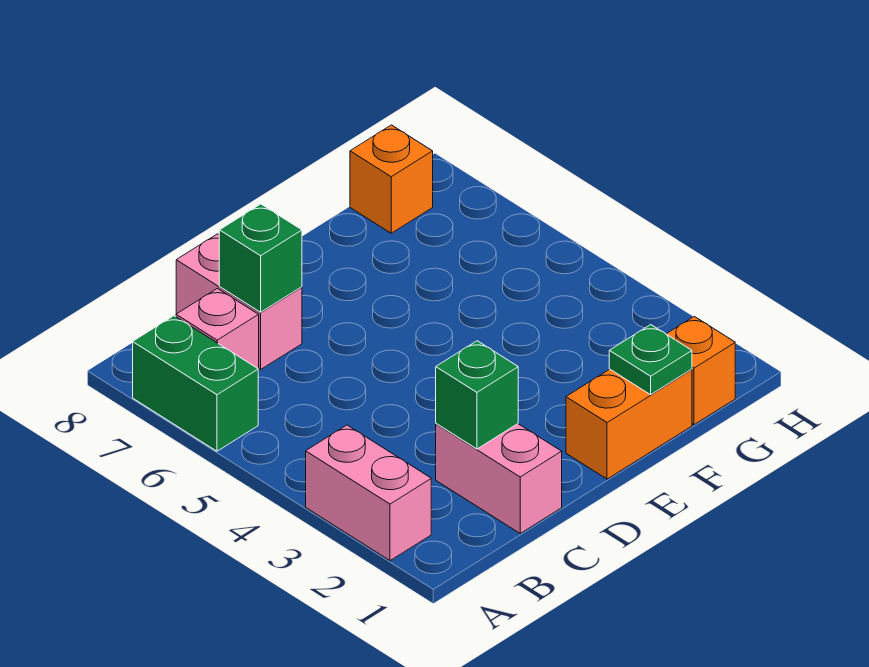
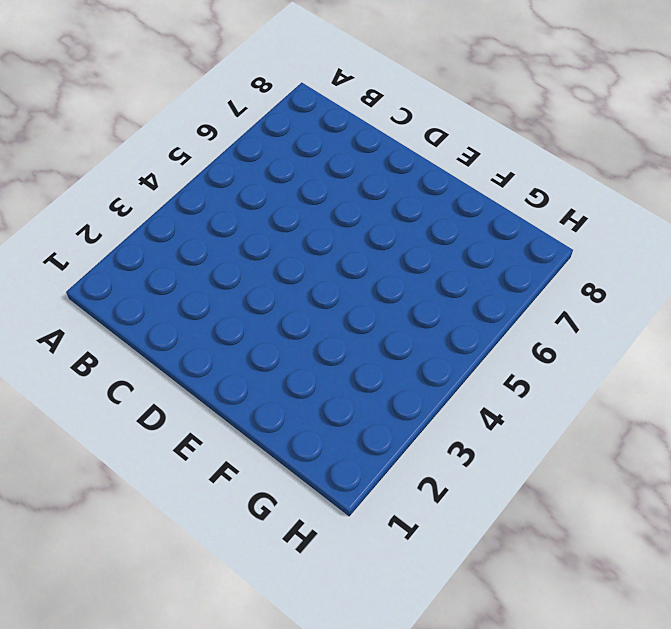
none -> pink 1x2 brick [306,425,431,561]
none -> green 1x2 brick [133,316,258,451]

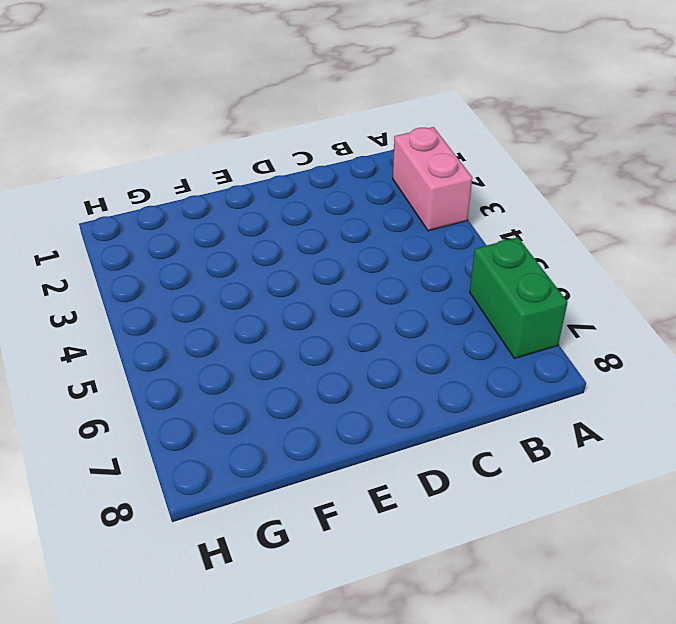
none -> pink 1x1 brick [176,288,259,371]
none -> pink 1x2 brick [436,424,562,533]

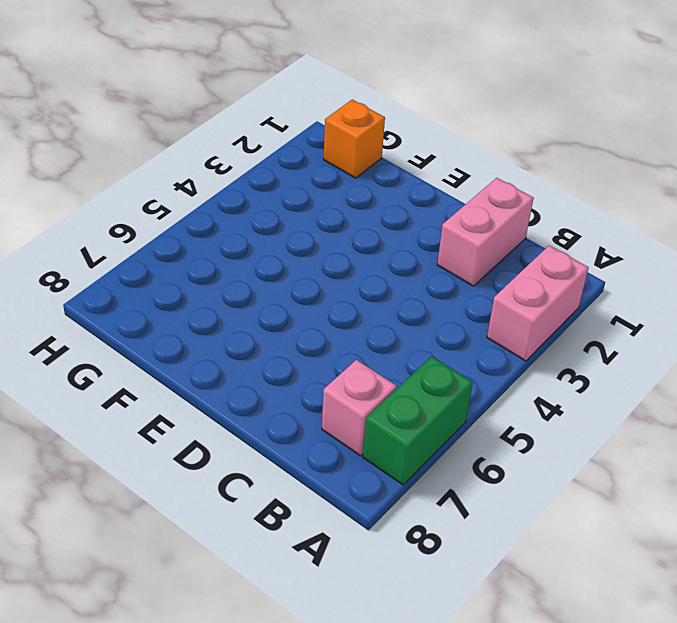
none -> pink 1x2 brick [176,234,302,369]
none -> orange 1x2 brick [566,369,692,479]

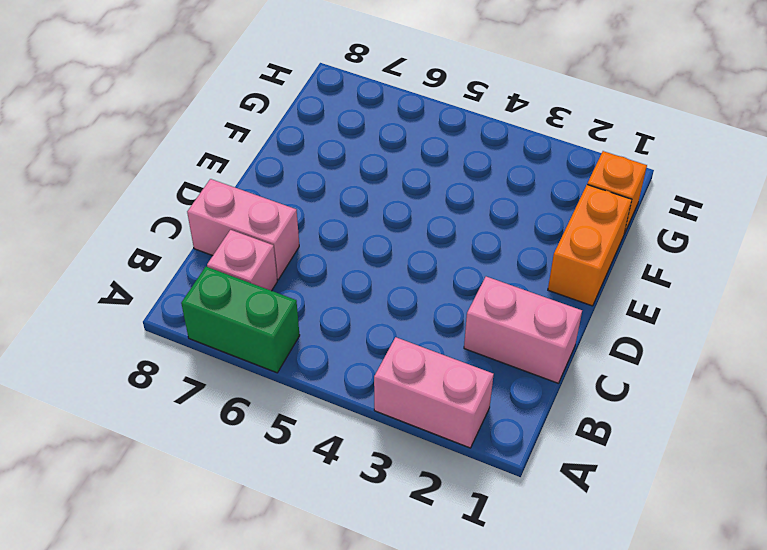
none -> orange 1x1 brick [350,125,433,233]
none -> green 1x1 brick [436,341,518,449]

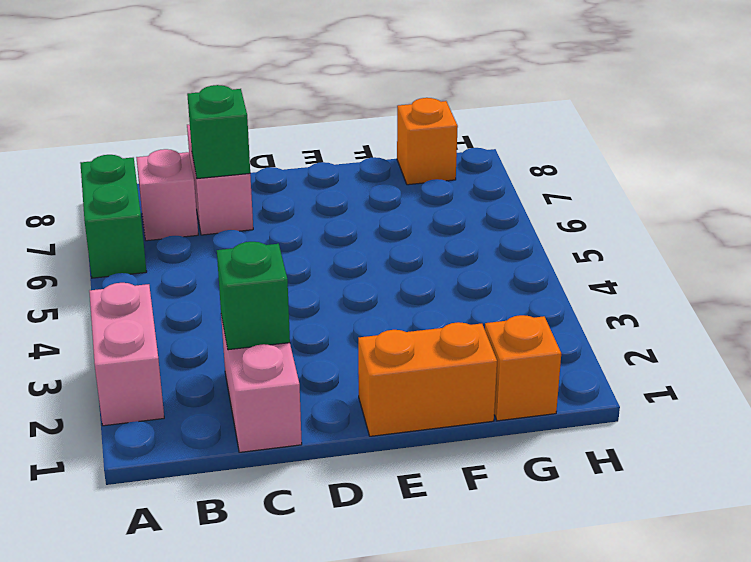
none -> green 1x1 plate [609,325,692,395]

